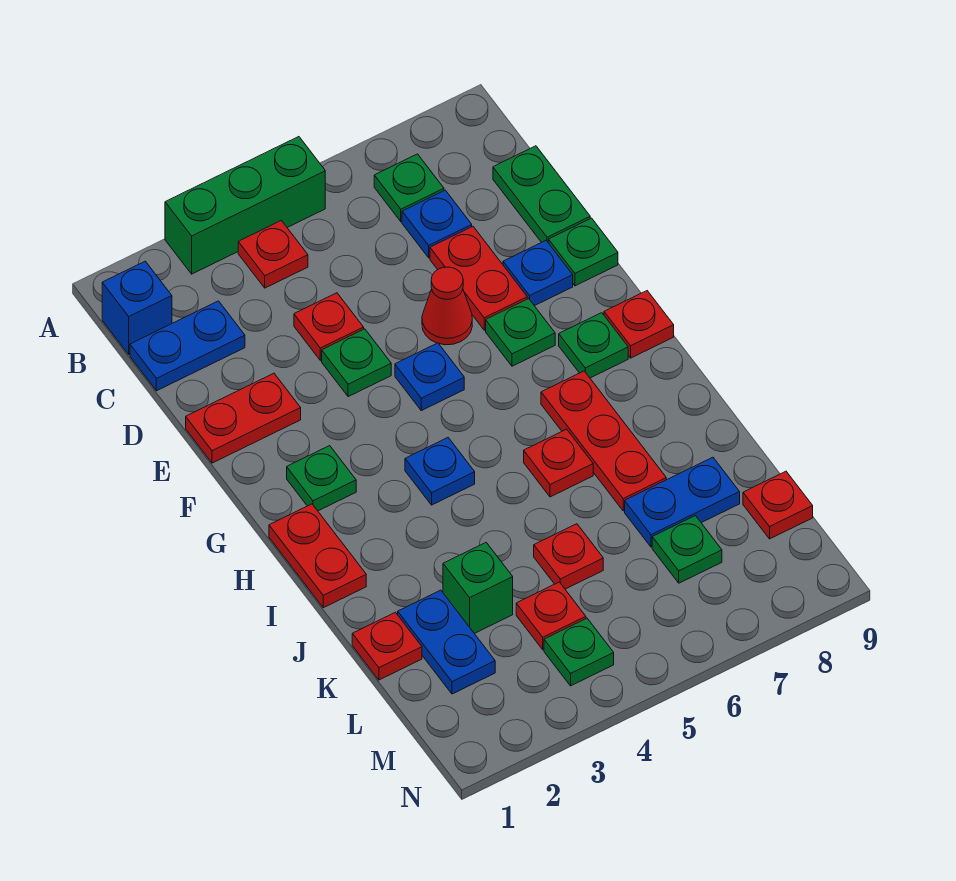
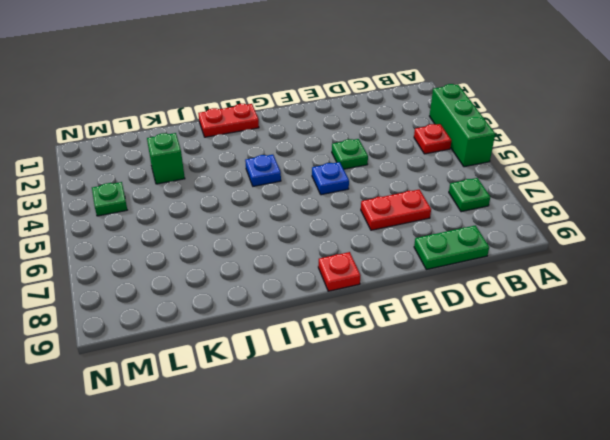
none -> blue 1x1 brick [102,261,172,354]
none -> blue 1x2 plate [130,301,245,391]
none -> blue 1x1 plate [402,190,472,258]
none -> red 1x1 plate [294,293,364,360]

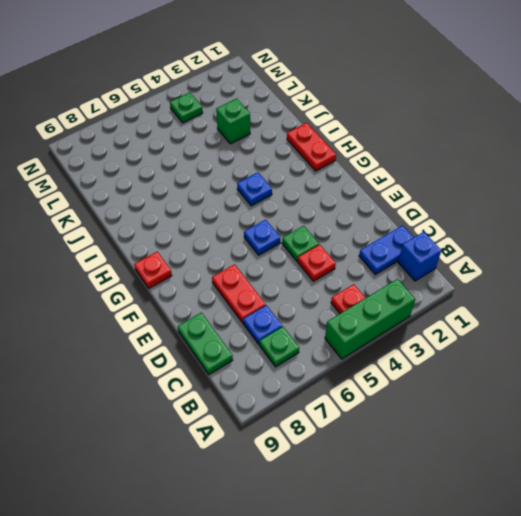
none -> red 1x2 plate [186,373,301,463]
none -> red 1x1 cone [422,267,472,345]
none -> blue 1x1 plate [503,241,573,306]
none -> green 1x1 plate [548,218,618,286]

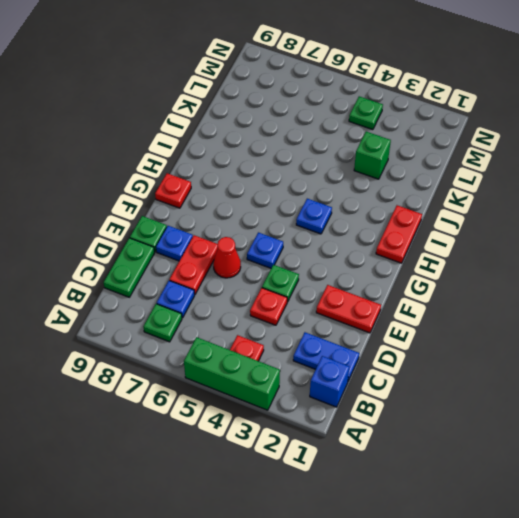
none -> green 1x1 plate [486,299,555,366]
none -> green 1x1 plate [287,446,356,511]
none -> green 1x1 plate [559,313,628,378]
none -> red 1x3 plate [541,371,666,511]

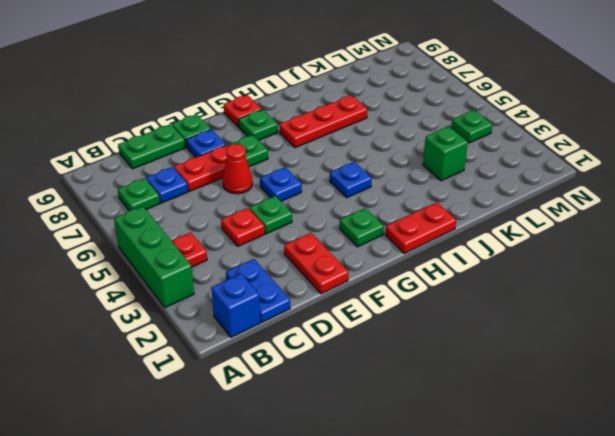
none -> red 1x1 plate [524,429,593,497]
none -> red 1x1 plate [352,612,422,680]
none -> blue 1x2 plate [398,590,495,694]
none -> red 1x1 plate [534,524,603,589]

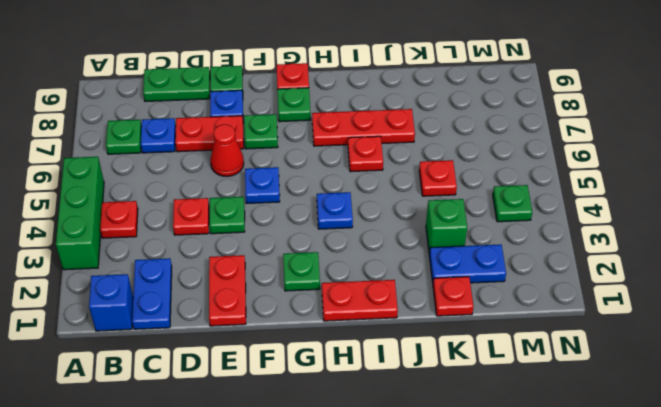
none -> blue 1x2 plate [625,457,740,547]
none -> red 1x1 plate [516,582,586,650]
none -> green 1x1 plate [652,516,722,583]
none -> red 1x1 plate [743,471,813,539]

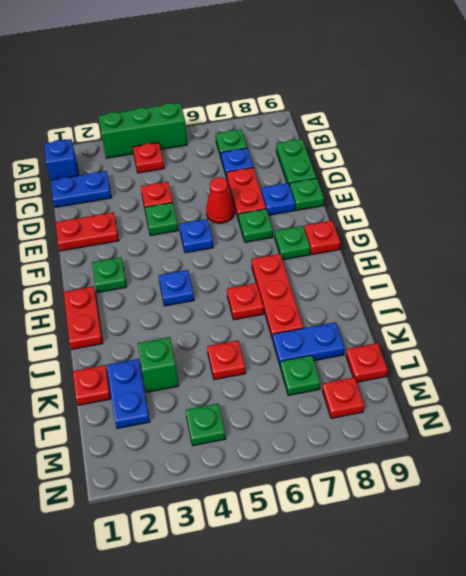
red 1x1 plate [322,377,364,418] -> red 1x1 plate moved to [516,582,586,650]

